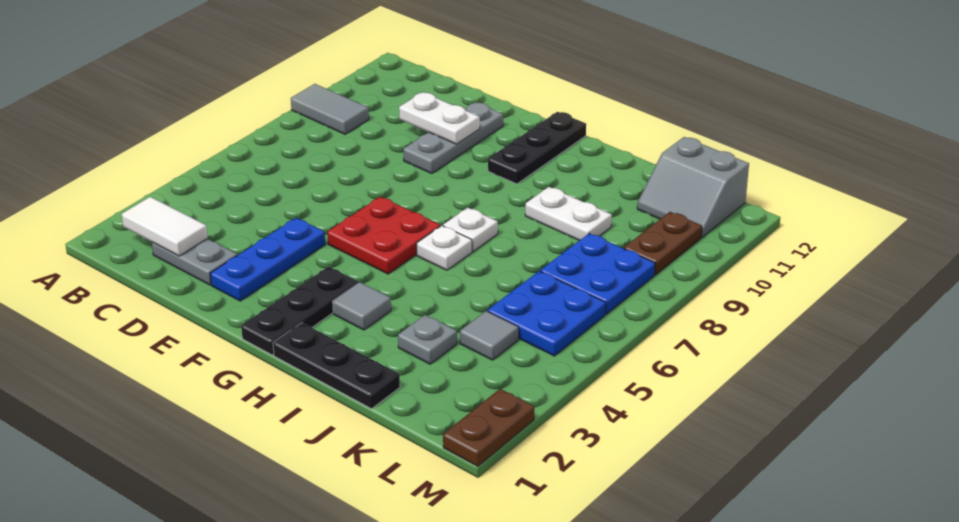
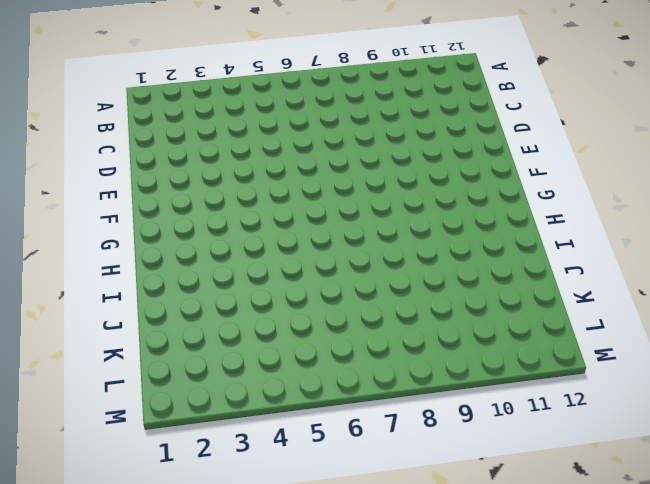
none -> grey 1x2 tile [291,84,369,134]
none -> grey 1x2 plate [152,239,237,285]
none -> blue 1x3 plate [210,218,325,301]

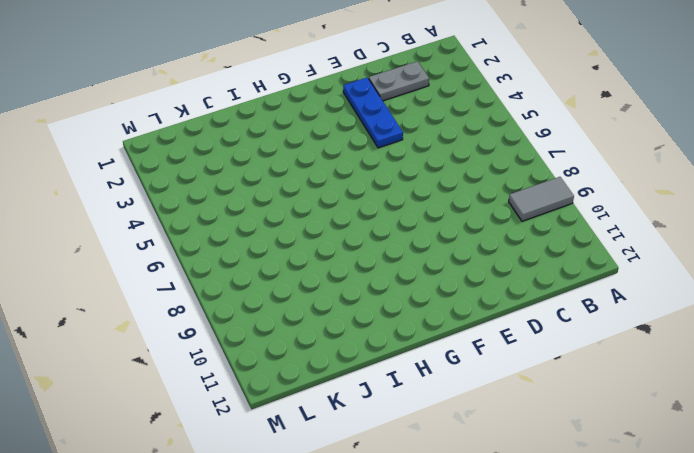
none -> grey 1x3 plate [403,102,503,174]
none -> red 2x2 plate [327,197,440,274]
none -> black 1x3 plate [241,267,359,355]

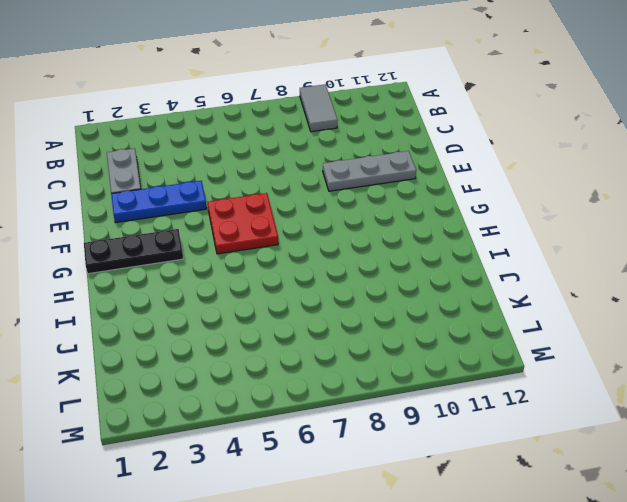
none -> black 1x3 plate [488,112,586,184]
none -> black 1x3 plate [273,323,400,409]
none -> grey 1x1 tile [333,282,391,330]

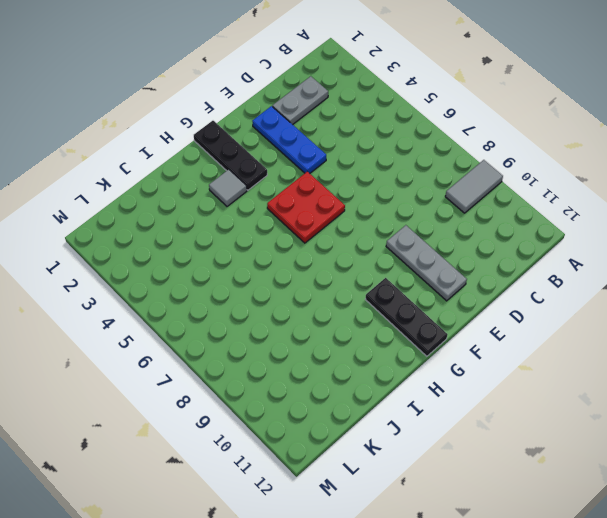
none -> black 1x3 plate [273,323,400,409]
none -> white 1x1 plate [417,226,472,270]
none -> white 1x1 plate [443,208,498,251]

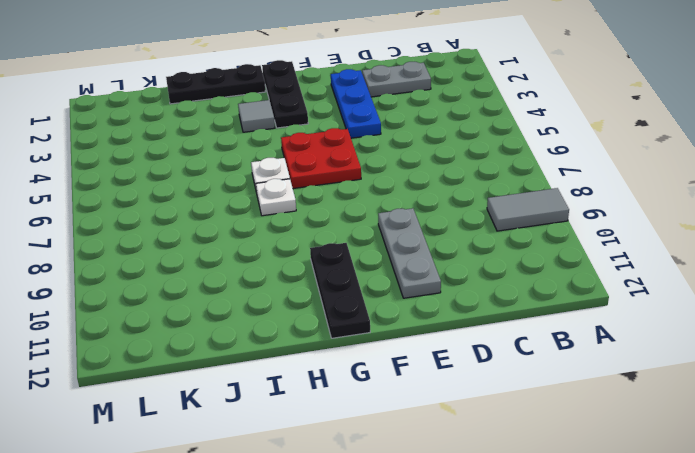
none -> white 1x2 plate [525,187,612,241]
none -> grey 1x1 plate [398,315,457,364]
none -> grey 1x1 tile [460,311,519,360]

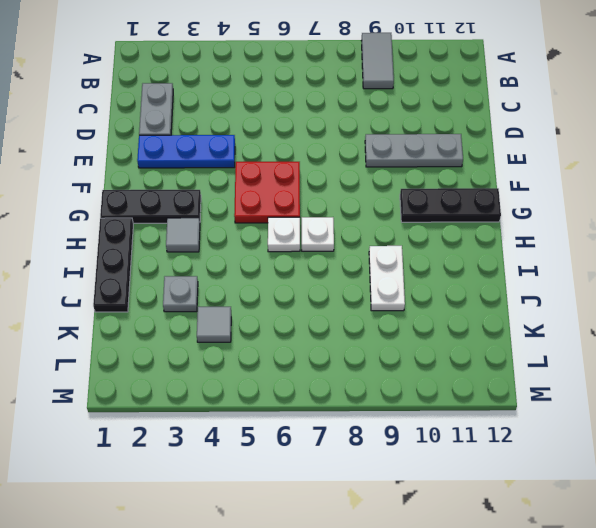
none -> blue 2x2 plate [487,271,606,356]
none -> blue 2x2 plate [540,233,655,314]
none -> grey 2x2 slope [637,137,749,237]

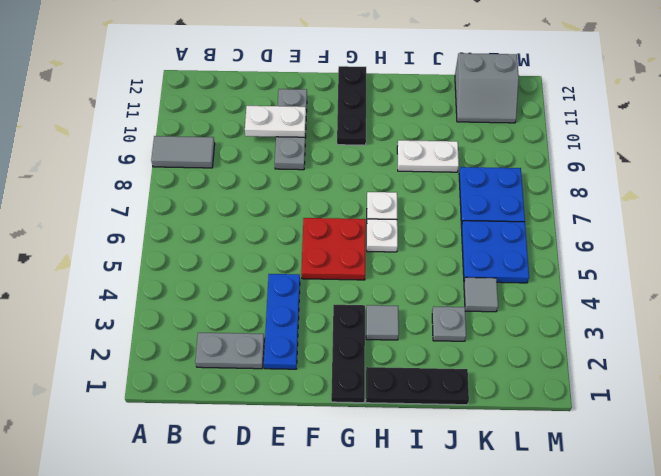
none -> brown 1x2 plate [624,212,702,275]
none -> brown 1x2 plate [443,389,534,466]
none -> white 1x2 tile [122,197,208,256]

